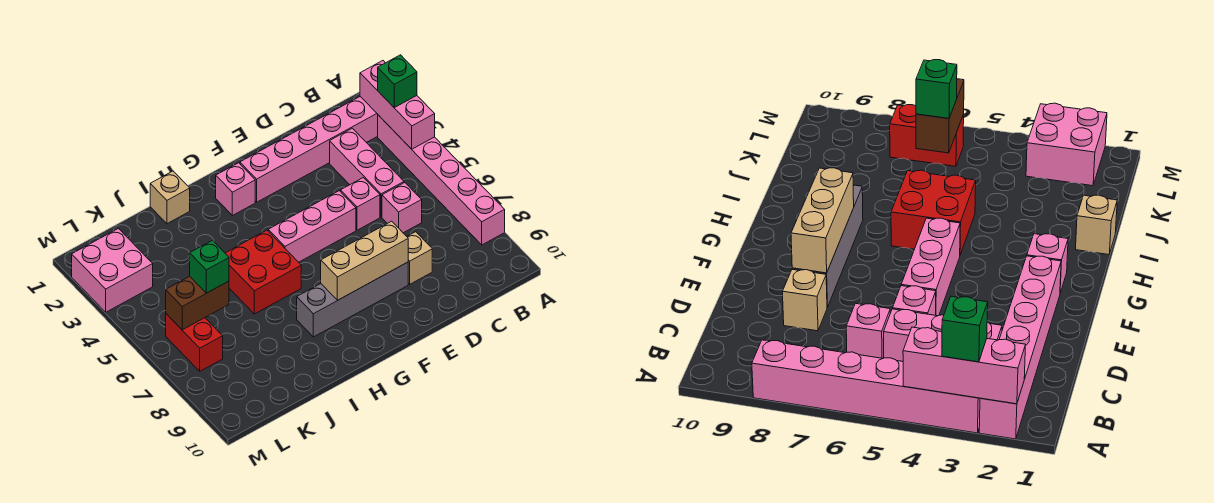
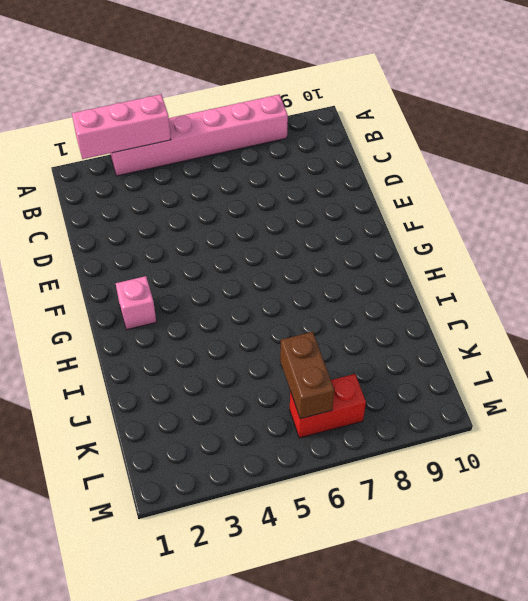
none -> pink 1x6 brick [240,97,378,202]
none -> pink 1x3 brick [330,128,404,217]
none -> pink 1x1 brick [382,183,422,233]

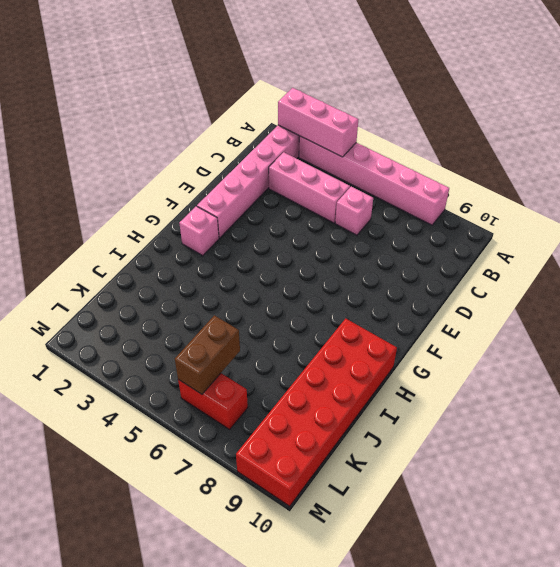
red 2x6 brick [236,319,397,506] -> none
none -> pink 1x1 brick [340,178,380,230]
none -> tan 1x1 brick [407,232,432,284]
none -> pink 1x3 brick [268,191,356,262]

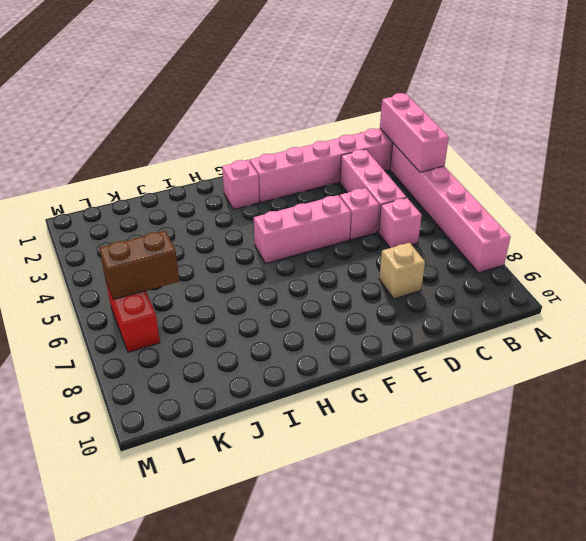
none -> grey 1x4 brick [297,262,408,337]
none -> red 2x2 brick [225,230,301,314]
none -> tan 1x1 brick [150,171,190,224]

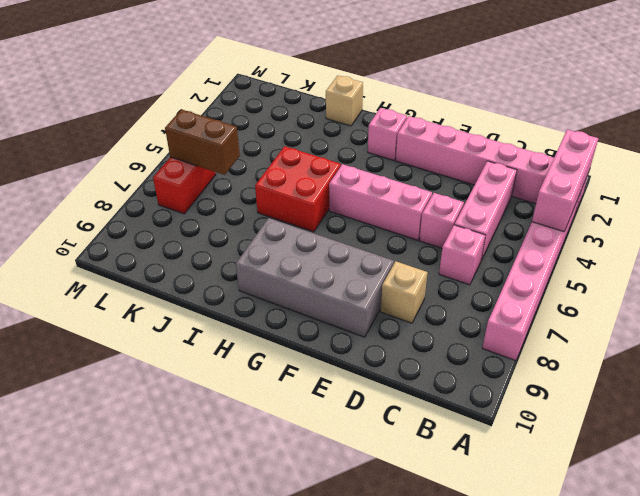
grey 2x4 brick [236,218,394,337] -> grey 1x4 brick [297,262,408,337]
none -> pink 2x2 brick [72,229,153,312]
none -> tan 1x3 brick [321,221,408,300]
none -> green 1x1 brick [378,55,417,107]

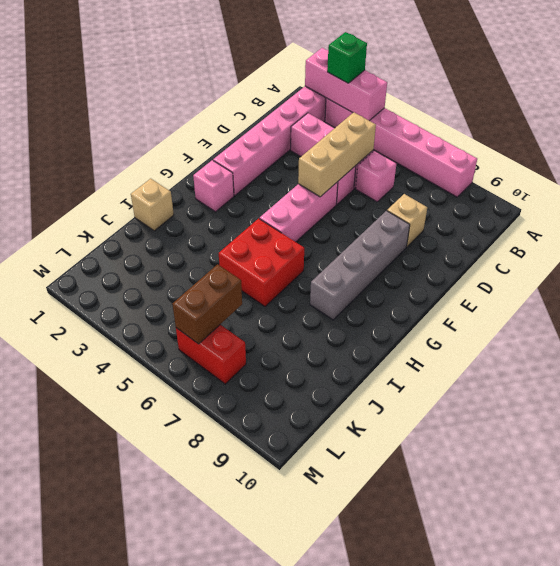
tan 1x3 brick [298,112,376,197] -> tan 1x3 brick moved to [321,221,408,300]
none -> pink 2x2 brick [72,229,153,312]
none -> green 1x1 brick [190,240,229,293]

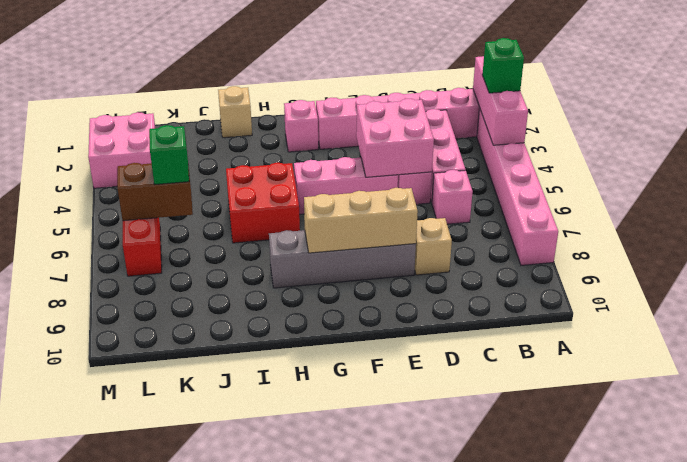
pink 2x2 brick [356,99,434,177] -> none

